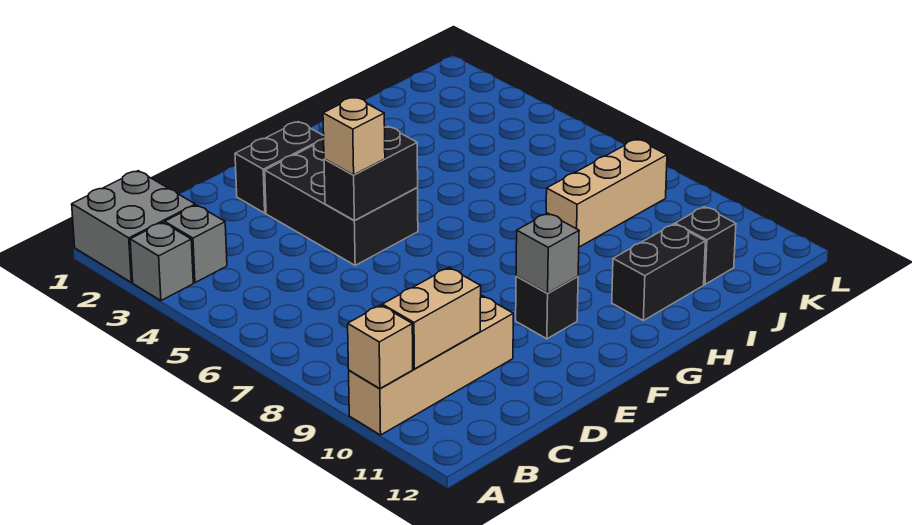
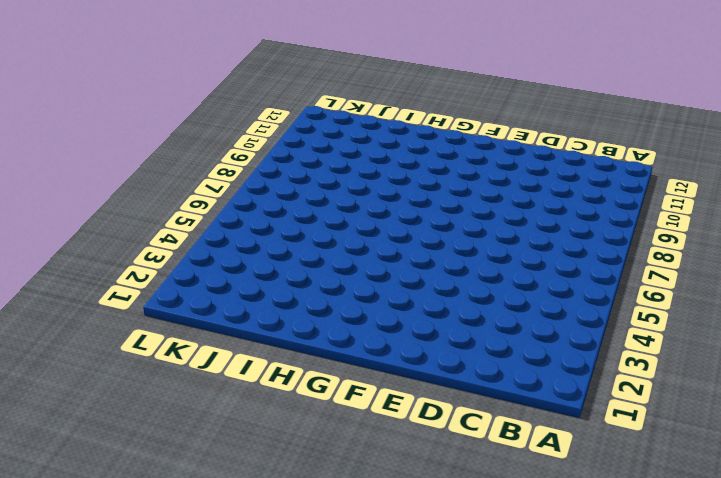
none -> grey 2x2 brick [72,171,195,282]
none -> grey 1x1 brick [130,222,193,301]
none -> tan 1x4 brick [349,296,513,435]

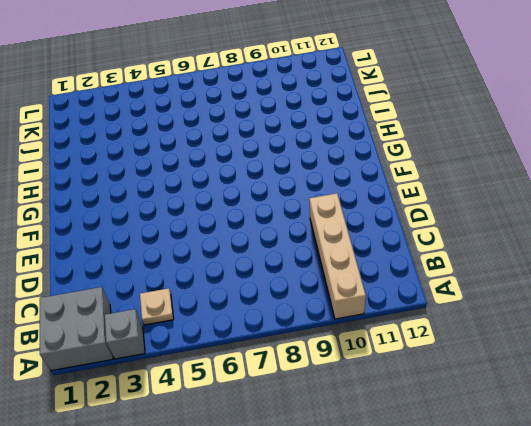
tan 1x1 plate [140,288,174,325] -> none
none -> grey 1x1 brick [165,205,227,283]
none -> black 1x2 brick [235,122,324,213]
none -> black 2x3 brick [265,139,418,265]

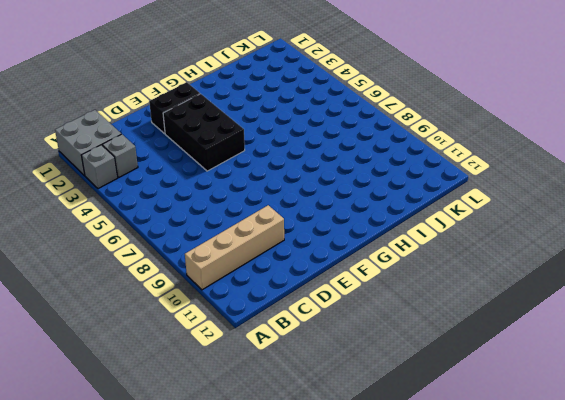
none -> black 1x1 brick [516,276,578,339]
none -> black 1x2 brick [612,224,705,321]
none -> tan 1x3 brick [546,139,667,247]

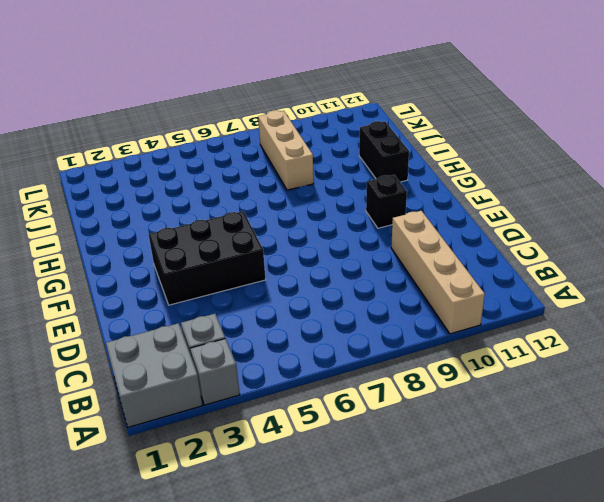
none -> black 1x2 brick [235,122,324,213]
none -> black 1x1 brick [675,207,736,284]
none -> tan 1x1 brick [348,305,413,389]

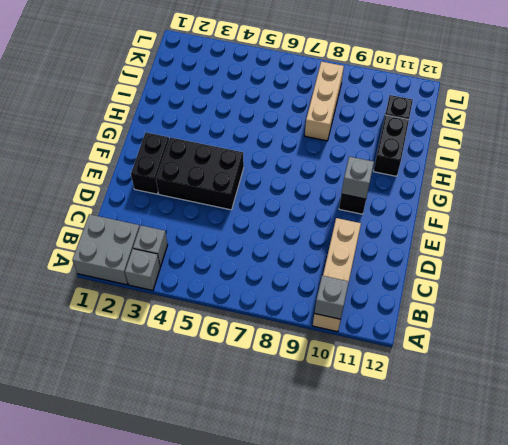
grey 1x1 brick [314,276,349,319] -> tan 1x1 brick [348,305,413,389]
none -> tan 1x2 brick [382,268,481,369]
none -> black 1x2 brick [324,126,418,221]
none -> tan 1x1 brick [323,97,385,175]

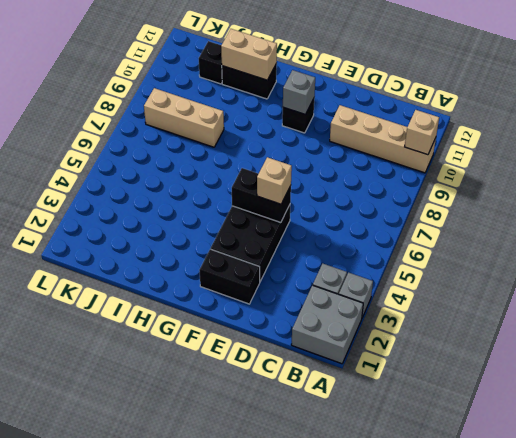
tan 1x2 brick [221,29,277,80] -> tan 1x2 brick moved to [382,268,481,369]

